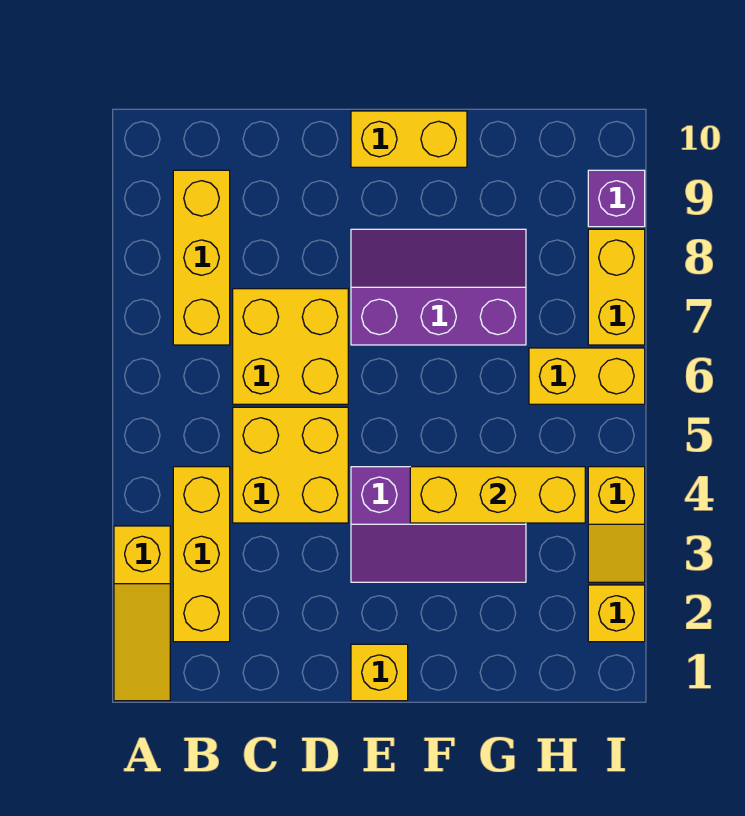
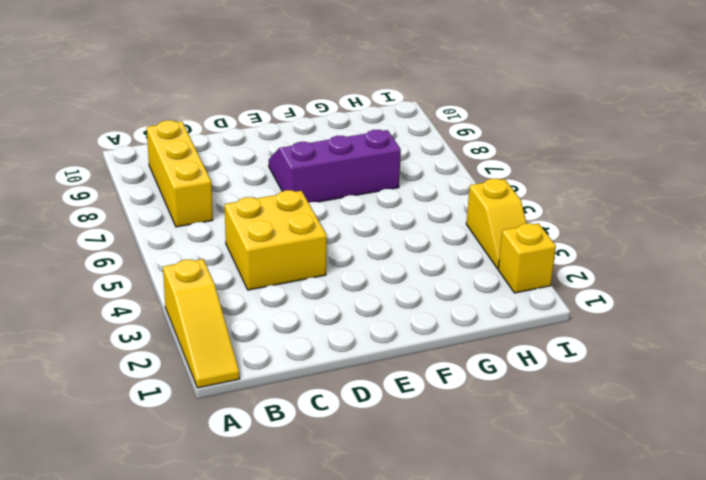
none -> yellow 1x3 brick [173,467,230,642]
none -> yellow 2x2 brick [233,289,348,404]
none -> yellow 1x1 brick [351,644,408,701]

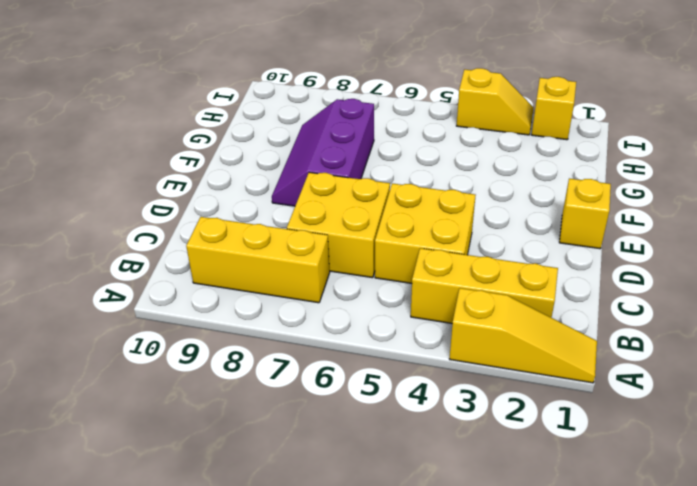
none -> purple 2x3 slope [351,467,526,582]
none -> yellow 1x2 brick [351,111,467,167]
none -> yellow 1x2 brick [529,348,645,404]

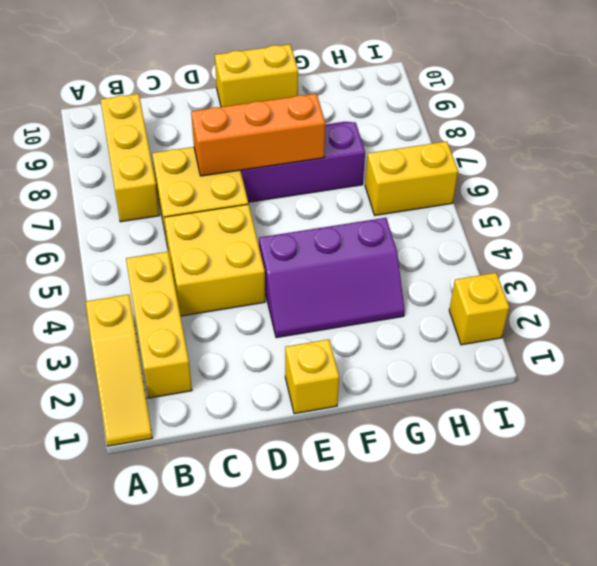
orange 1x3 brick [191,94,325,176] -> none
none -> yellow 1x2 slope [588,467,645,582]
none -> yellow 1x2 brick [588,229,645,345]
none -> purple 1x1 brick [588,170,645,227]

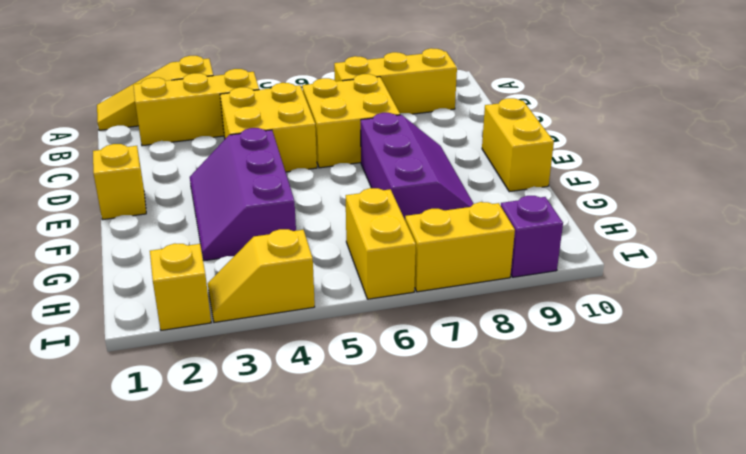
none -> yellow 1x3 brick [410,467,585,523]

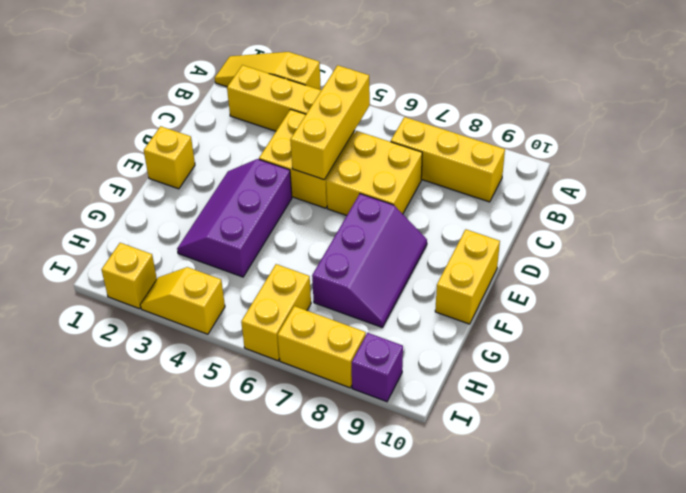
yellow 1x3 brick [290,65,370,180] -> yellow 1x3 brick moved to [410,467,585,523]

